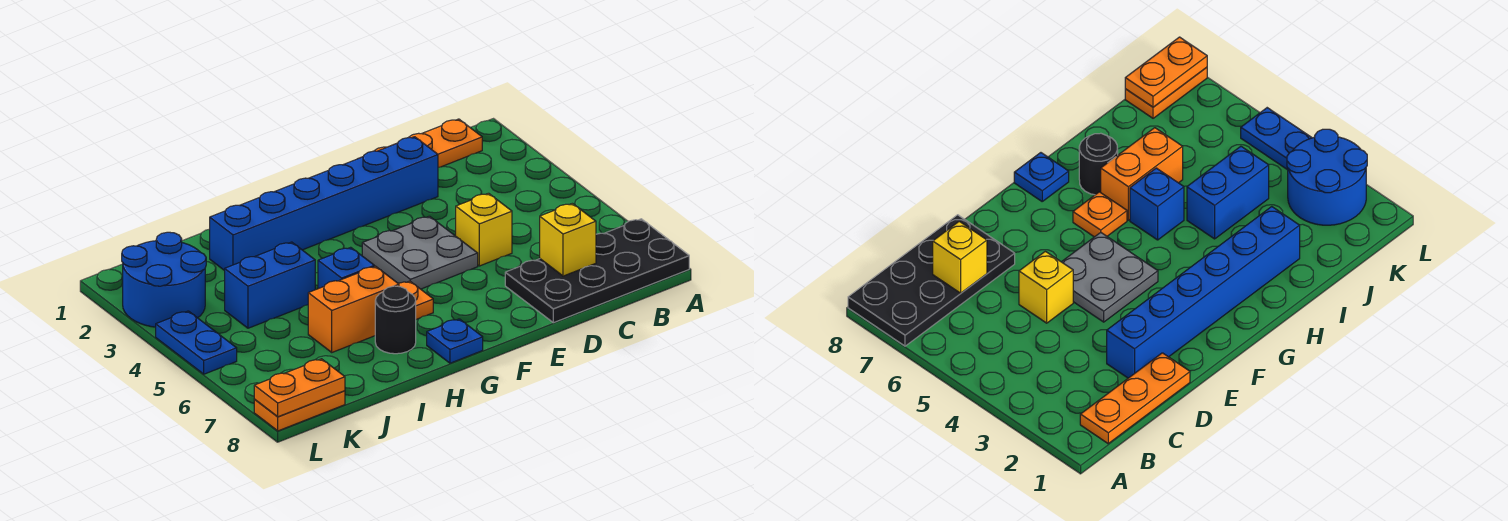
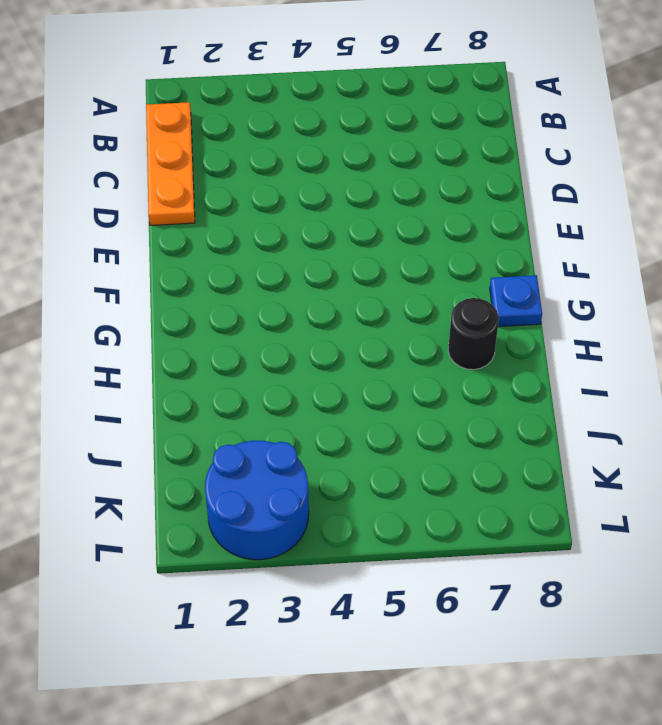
none -> black 2x4 plate [505,219,689,323]
none -> blue 1x6 brick [210,137,438,271]
none -> yellow 1x1 brick [456,193,512,266]

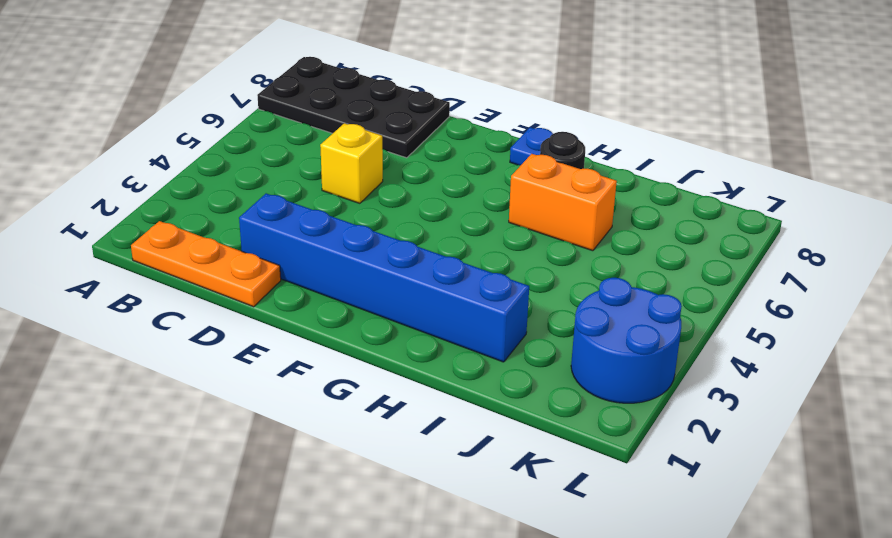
none -> grey 2x2 plate [362,216,478,289]
none -> orange 1x1 plate [398,281,433,319]
none -> blue 1x1 brick [318,247,374,289]

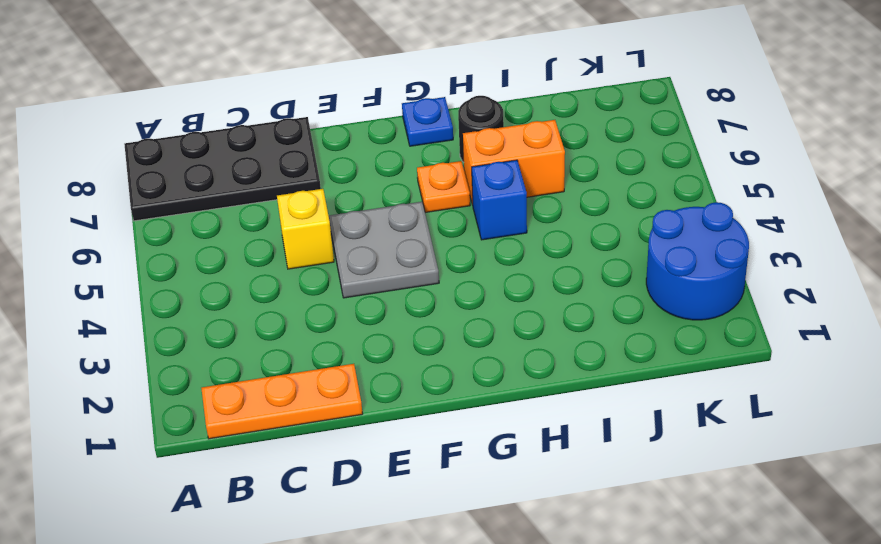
none -> blue 1x6 brick [210,137,438,271]
none -> blue 1x2 brick [225,242,315,328]
none -> orange 1x2 plate [254,391,345,431]

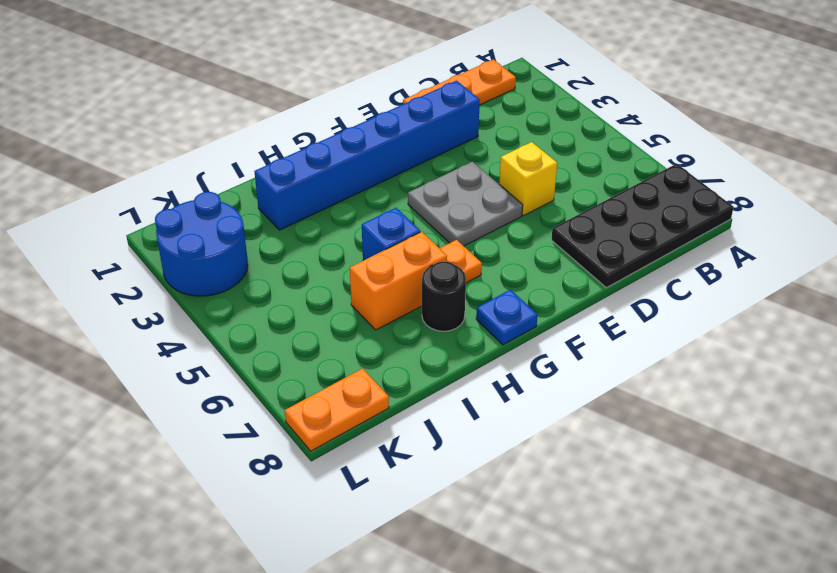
none -> blue 1x2 brick [225,242,315,328]
none -> blue 1x2 plate [156,311,237,374]
none -> yellow 1x1 brick [540,203,596,276]

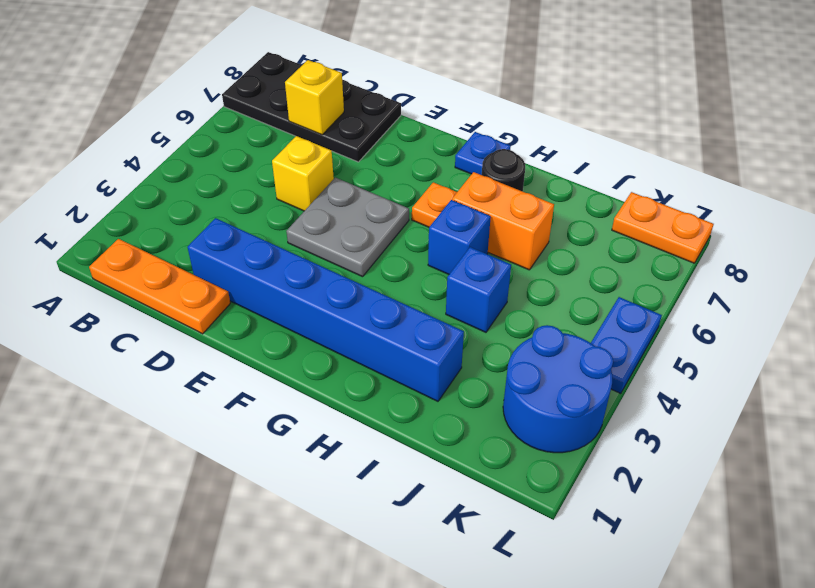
blue 1x1 brick [446,247,511,332] -> blue 1x2 brick [225,242,315,328]
none -> orange 1x2 plate [254,359,345,417]

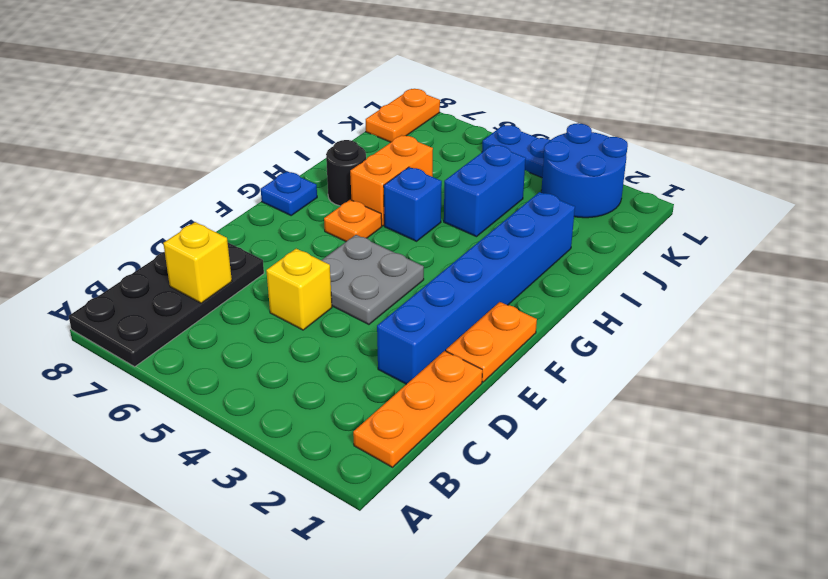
orange 1x2 plate [446,302,537,382] -> orange 1x2 plate moved to [254,359,345,417]

